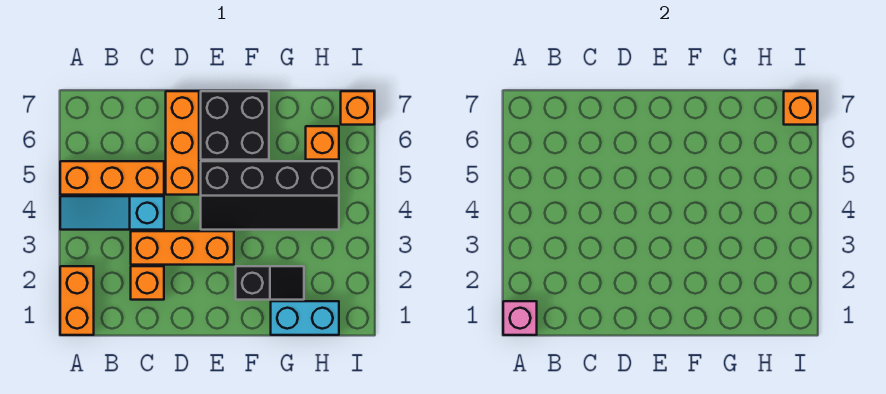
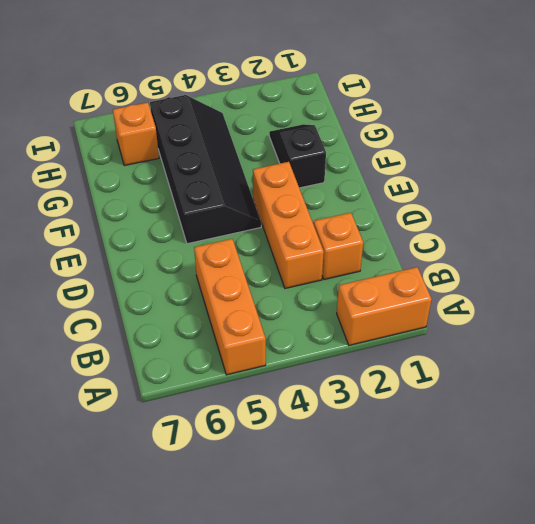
none -> cyan 1x3 slope [60,196,164,230]
none -> orange 1x3 brick [166,91,199,195]
none -> black 2x2 brick [201,91,269,160]

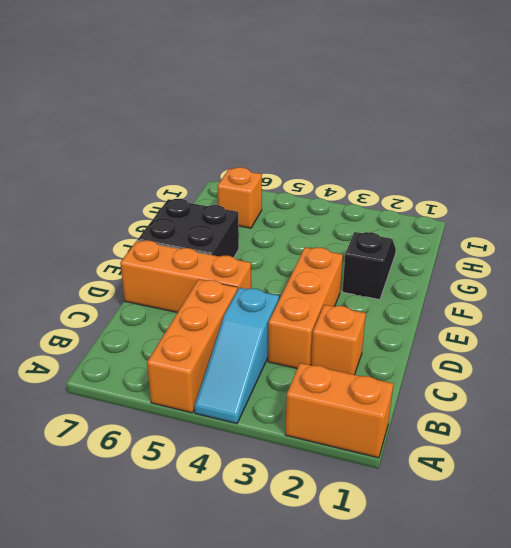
none -> black 2x4 slope [201,161,339,230]
none -> cyan 1x2 brick [271,301,339,335]
none -> orange 1x1 brick [341,91,374,125]

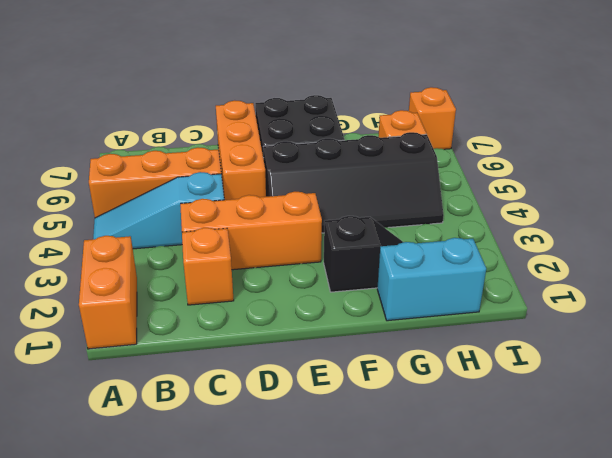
none -> pink 1x1 brick [503,301,537,335]
none -> orange 1x1 brick [784,91,817,125]

